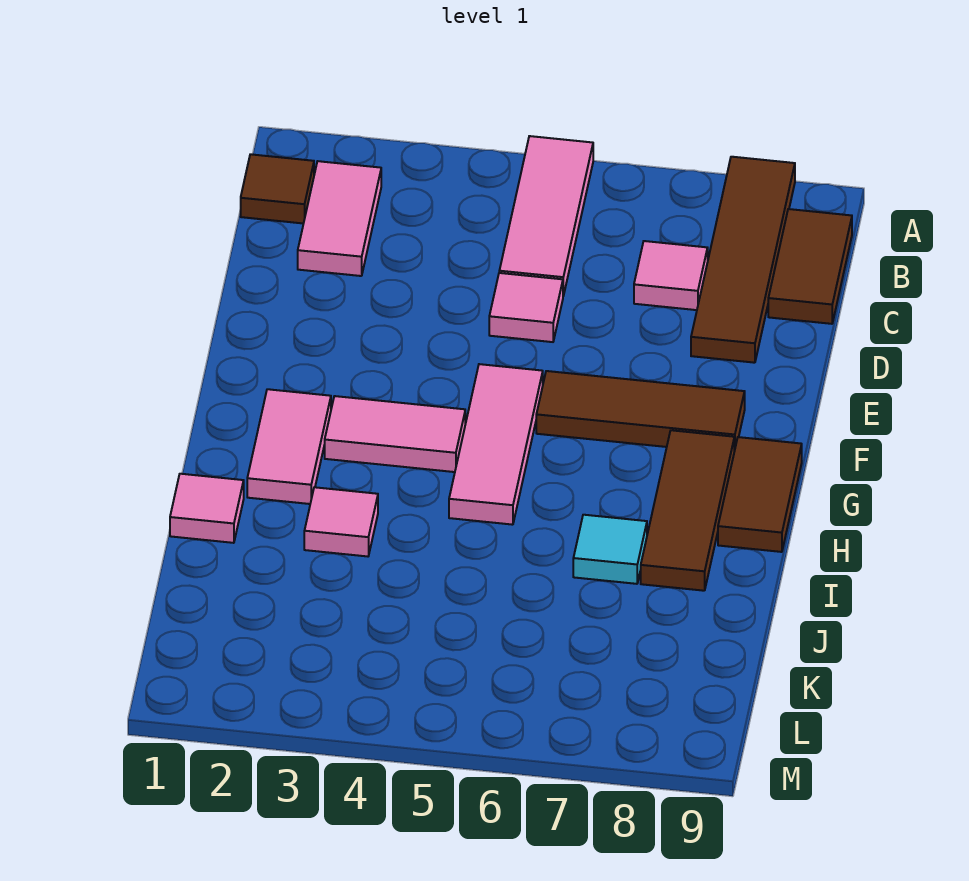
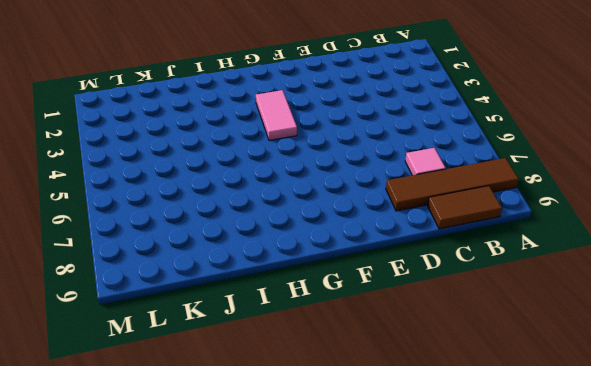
none -> pink 1x3 tile [499,136,593,296]
none -> brown 1x1 tile [241,154,314,224]
none -> pink 1x2 tile [298,161,381,276]

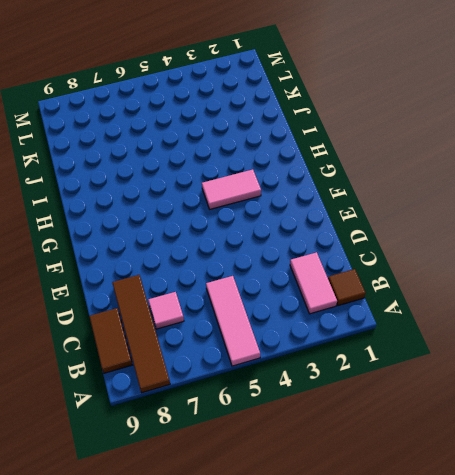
none -> pink 1x1 tile [489,273,563,342]
none -> pink 1x3 tile [449,364,543,525]
none -> brown 1x3 tile [536,371,745,451]

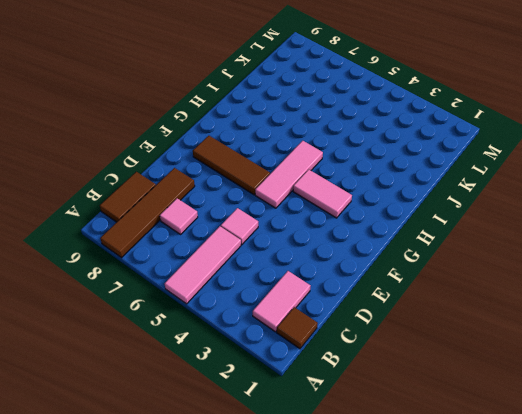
none -> pink 1x2 tile [247,389,331,504]
none -> brown 1x3 tile [641,430,734,591]
none -> brown 1x2 tile [718,437,802,552]

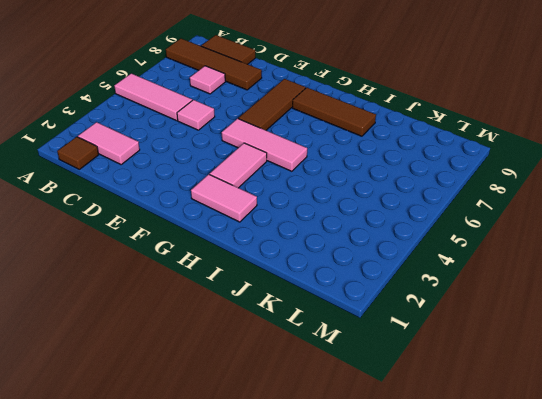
none -> brown 1x2 tile [718,437,802,552]
none -> pink 1x1 tile [170,474,244,543]
none -> pink 1x1 tile [304,487,378,556]

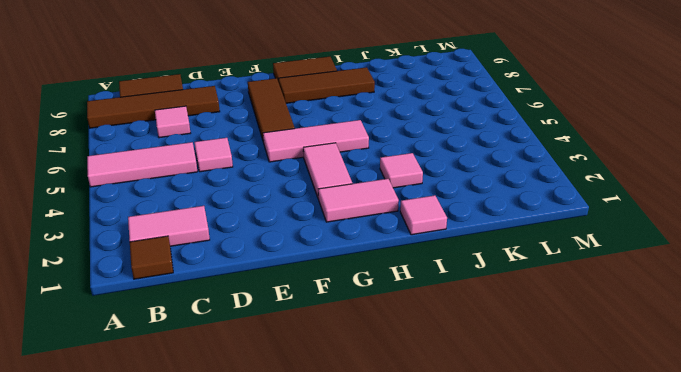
none -> cyan 1x1 tile [573,515,647,584]

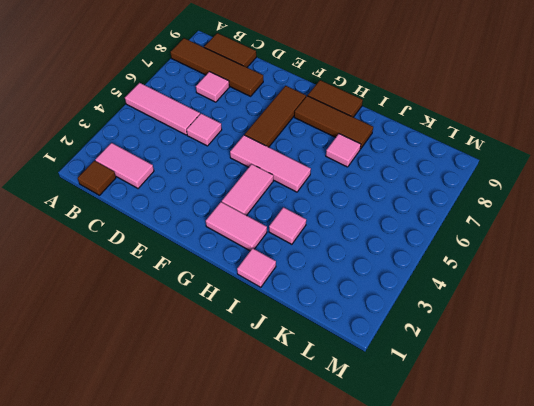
pink 1x1 tile [326,134,361,167] -> cyan 1x1 tile [573,515,647,584]

